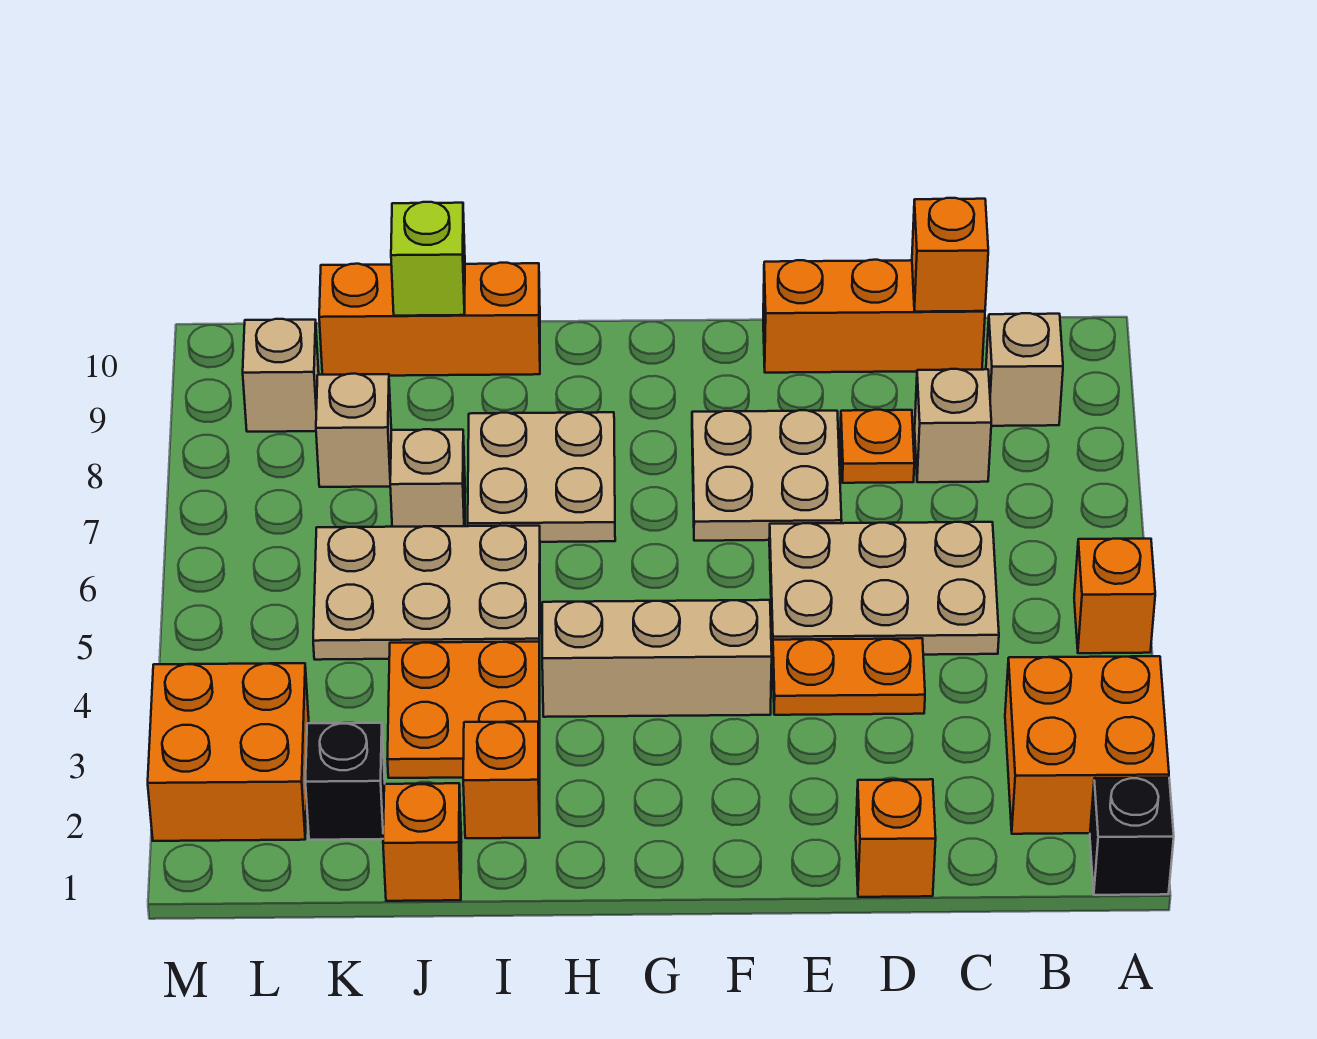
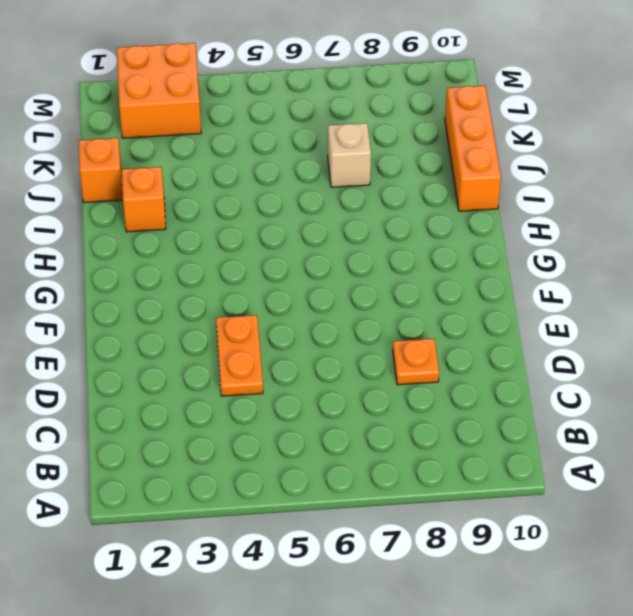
none -> black 1x1 brick [1090,778,1174,895]
none -> orange 2x2 brick [1005,656,1169,834]
none -> orange 1x1 brick [1074,539,1155,653]

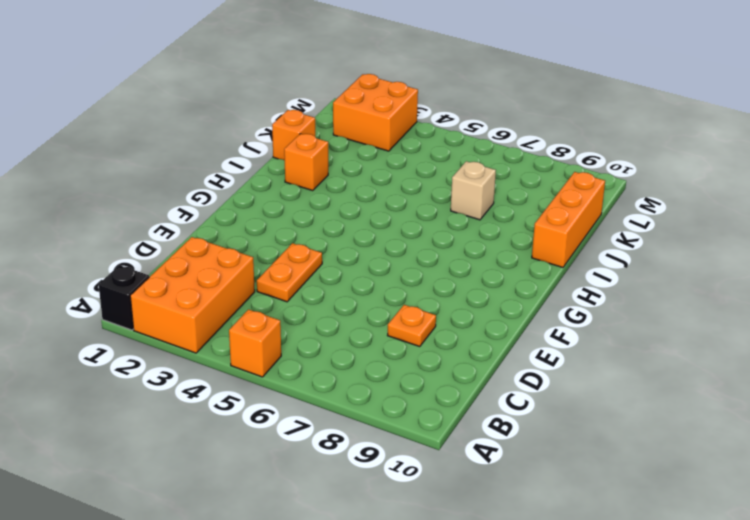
orange 2x3 brick [130,237,255,353] -> orange 2x2 brick [1005,656,1169,834]
none -> tan 1x1 brick [986,313,1063,426]
none -> tan 2x3 plate [769,522,999,655]
none -> tan 1x1 brick [915,369,991,482]

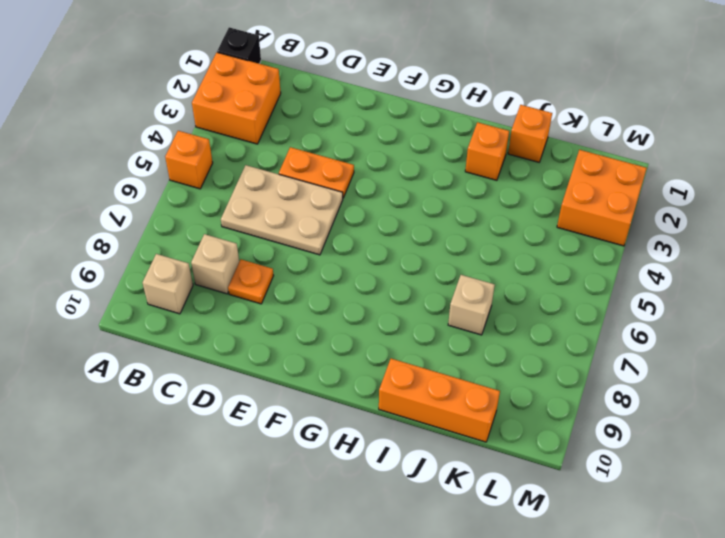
none -> orange 1x3 brick [763,260,985,373]
none -> orange 1x1 brick [856,779,936,897]
none -> tan 2x2 plate [692,410,842,541]

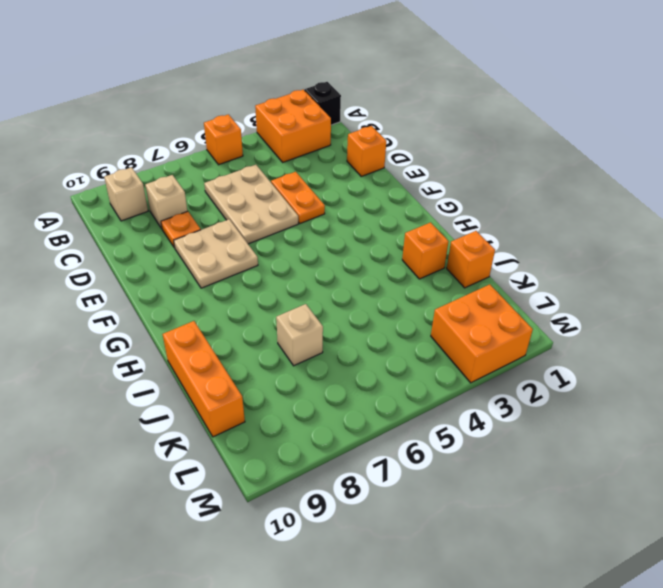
none -> orange 1x3 brick [763,260,985,373]
none -> tan 1x3 brick [542,600,772,717]
none -> tan 2x2 plate [468,412,615,542]

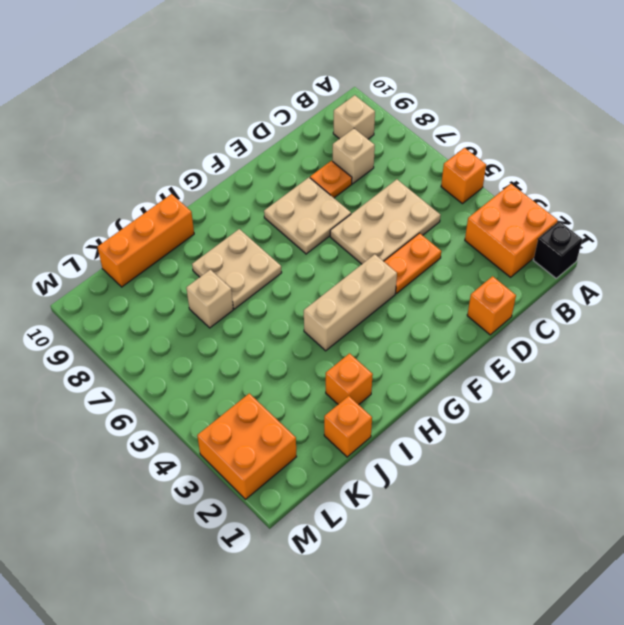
none -> orange 1x3 brick [763,260,985,373]
none -> orange 2x2 plate [387,642,540,778]
none -> tan 2x3 plate [313,526,540,660]

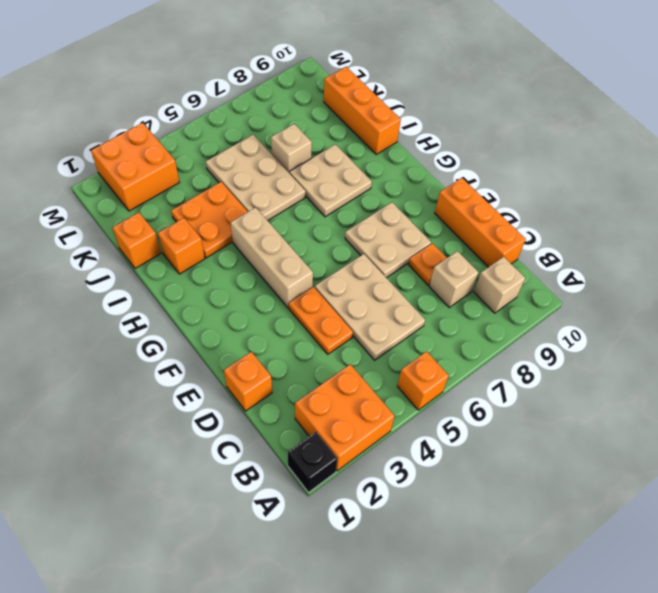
none -> black 1x1 brick [305,723,385,840]
none -> tan 1x1 brick [316,374,391,487]
none -> tan 1x1 brick [243,319,319,432]

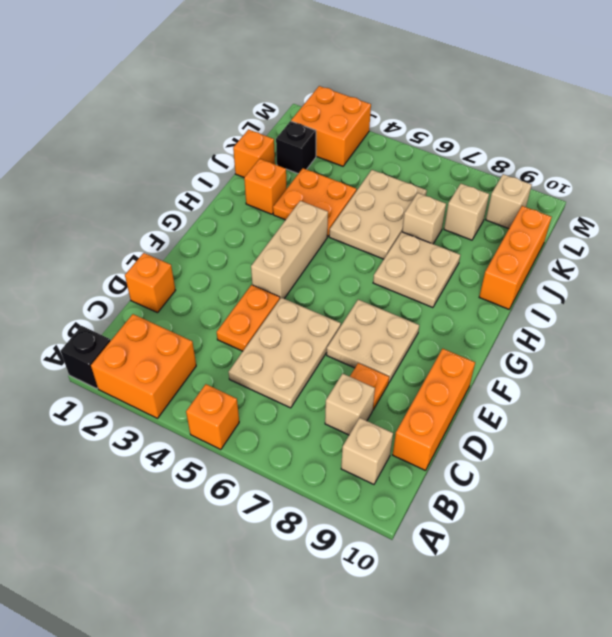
none -> orange 1x1 brick [912,198,988,312]
none -> lime 1x1 brick [391,202,465,316]

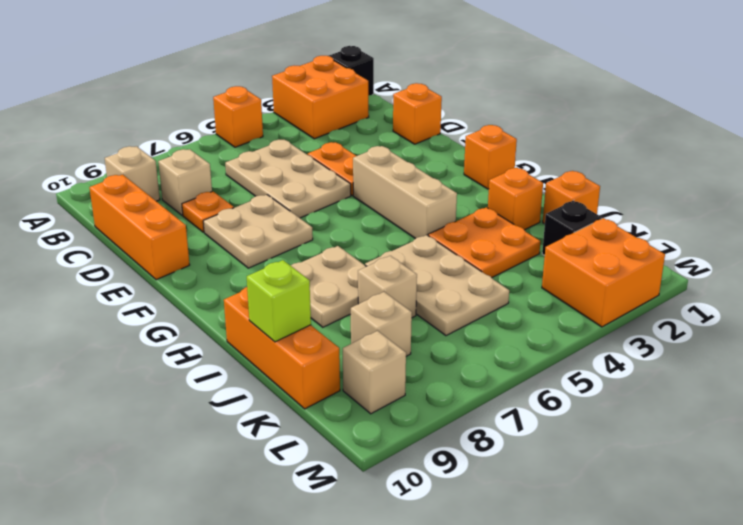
orange 1x1 brick [464,125,517,189] -> orange 1x1 brick moved to [912,198,988,312]

